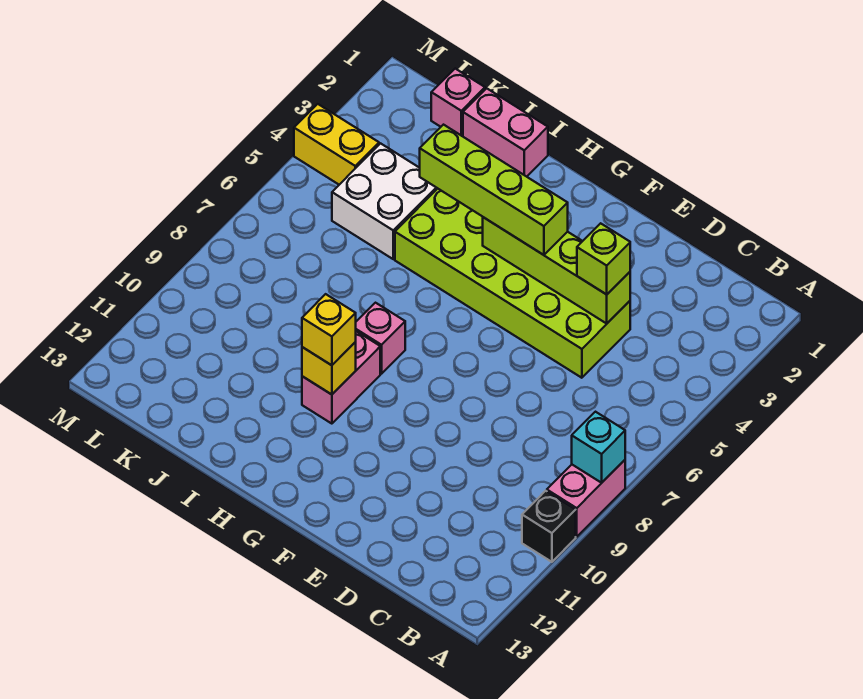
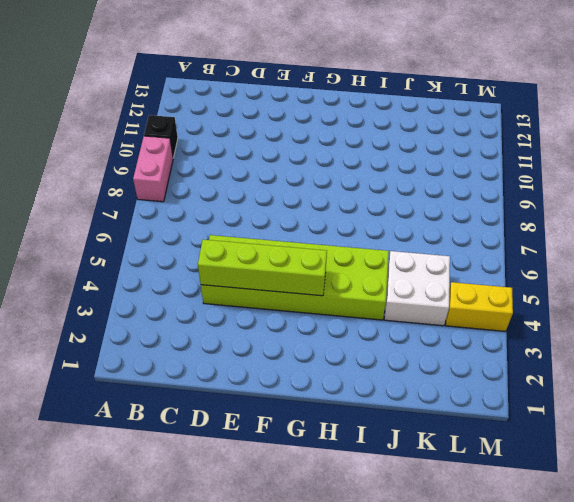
none -> pink 1x1 brick [356,303,405,374]
none -> pink 1x2 brick [302,331,380,424]
none -> pink 1x2 brick [463,88,548,177]

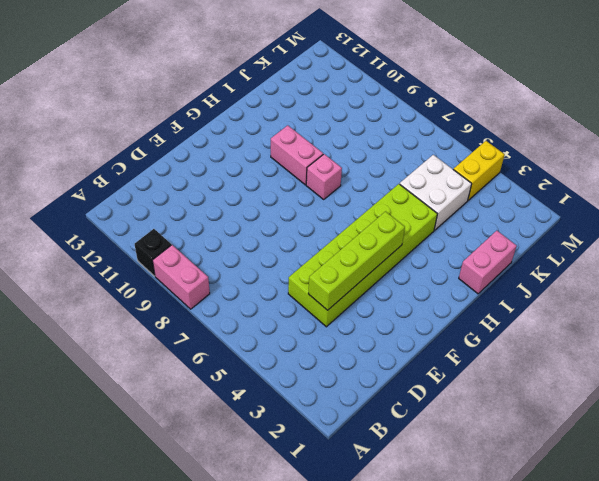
none -> pink 1x1 brick [431,69,485,136]
none -> cyan 1x1 brick [572,412,625,483]
none -> yellow 1x1 brick [302,342,356,395]

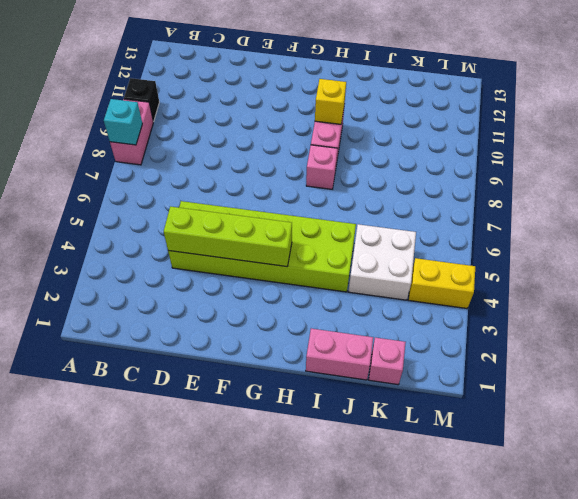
none -> lime 1x1 brick [577,223,630,294]
none -> lime 1x4 brick [420,125,568,255]
none -> yellow 1x1 brick [302,294,356,365]

